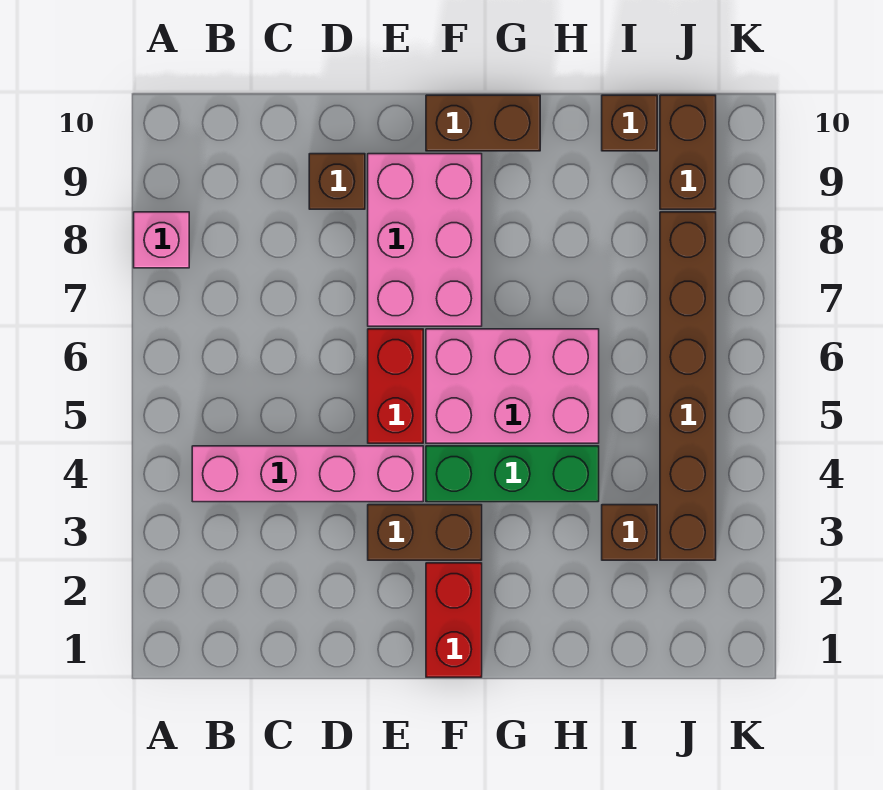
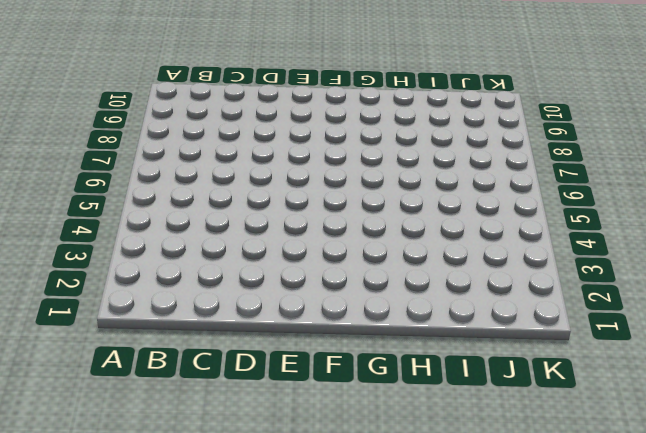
none -> pink 1x1 brick [134,212,189,268]
none -> pink 1x4 brick [192,446,423,502]
none -> brown 1x1 brick [309,154,365,209]

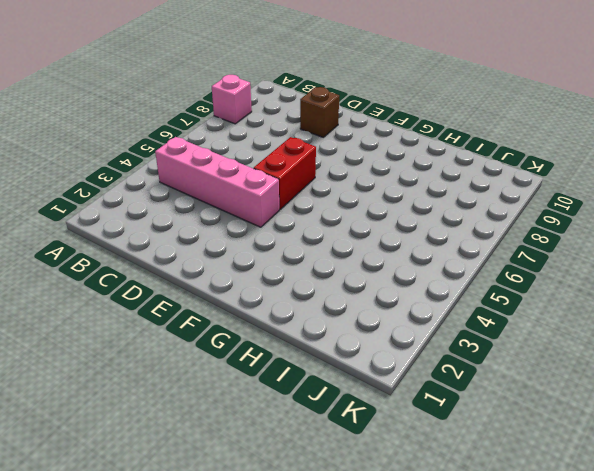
none -> brown 1x2 brick [368,505,482,560]
none -> pink 2x3 brick [368,154,482,326]
none -> red 1x2 brick [426,563,482,677]

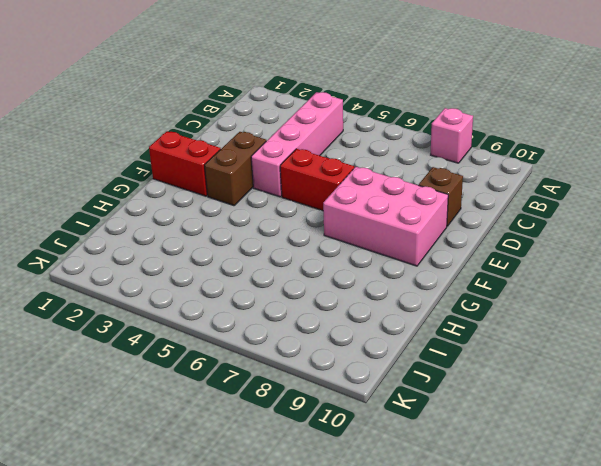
none -> green 1x3 brick [426,446,599,502]
none -> pink 2x3 brick [426,329,599,443]
none -> brown 1x2 brick [426,95,540,151]

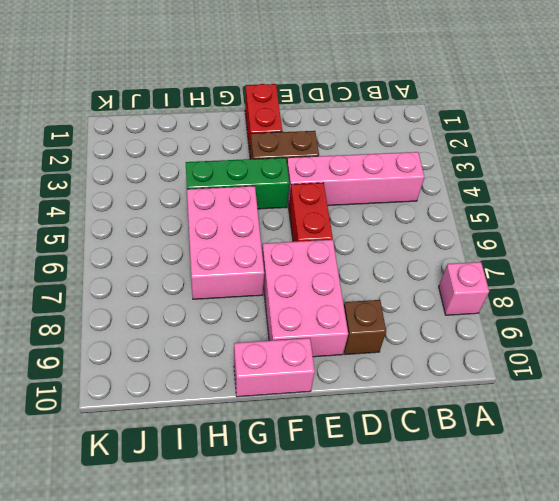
pink 1x2 brick [234,338,315,397] -> brown 1x2 brick [426,95,540,151]
pink 2x3 brick [187,186,264,299] -> pink 2x3 brick turned to [426,329,599,443]
none -> brown 1x1 brick [602,505,657,560]
none -> brown 1x1 brick [602,95,657,151]
none -> brown 1x6 brick [660,212,716,560]

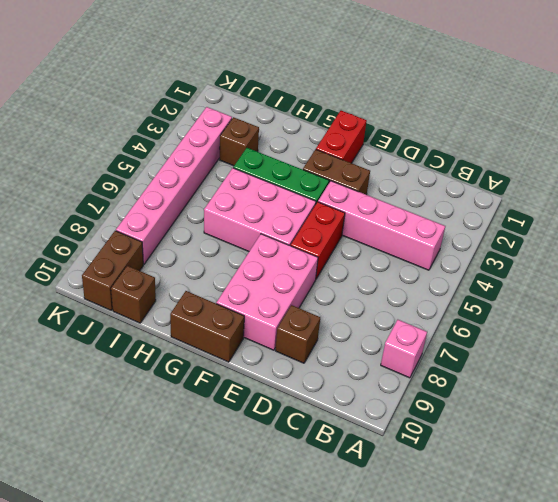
pink 1x6 brick [116,107,232,264] -> brown 1x6 brick [660,212,716,560]

